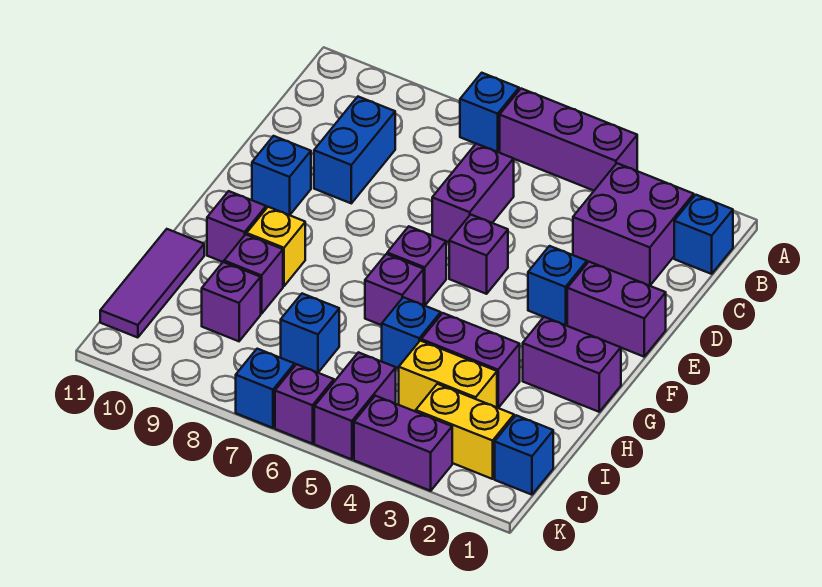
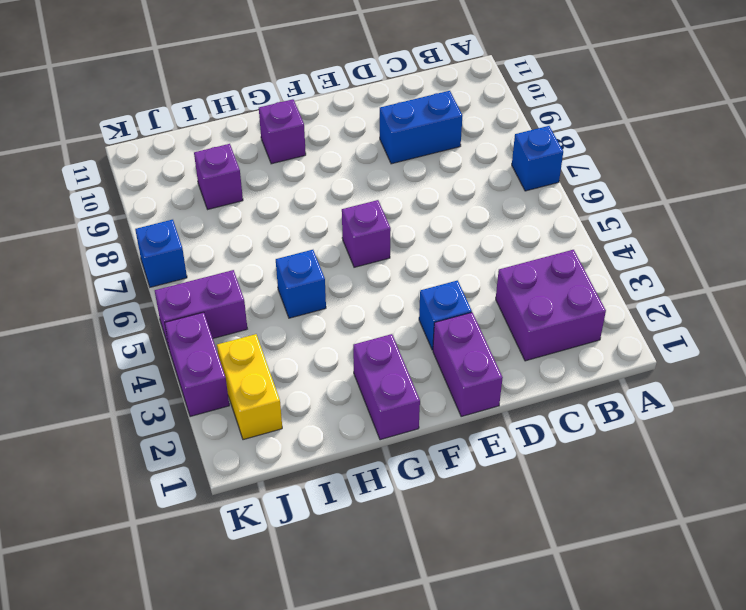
none -> purple 1x3 brick [500,89,637,191]
none -> blue 1x1 brick [674,195,733,274]
none -> purple 1x2 brick [432,144,514,242]

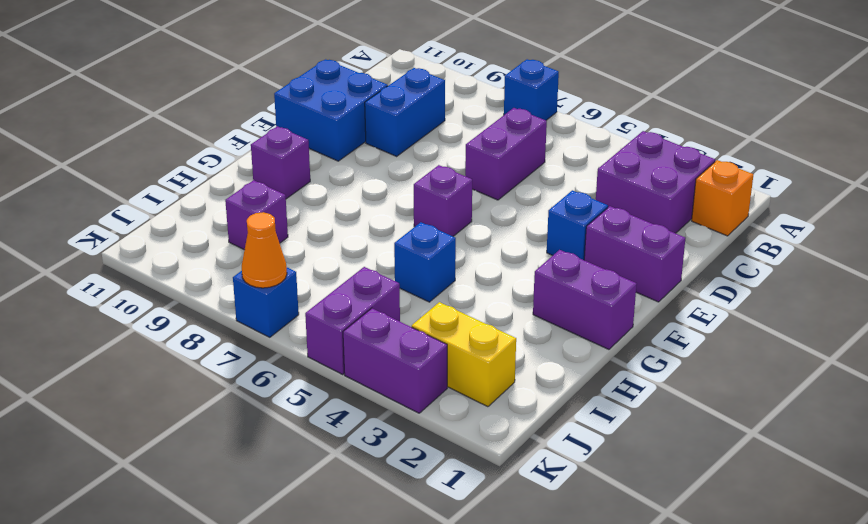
orange 1x1 brick [692,160,753,236] -> blue 1x1 brick [674,195,733,274]
blue 2x2 brick [274,59,388,161] -> blue 1x1 brick [252,136,311,215]
orange 1x1 cone [242,212,287,288] -> none
none -> purple 1x3 brick [500,89,637,191]
none -> purple 1x1 brick [449,215,508,294]
none -> purple 1x1 brick [365,254,424,325]

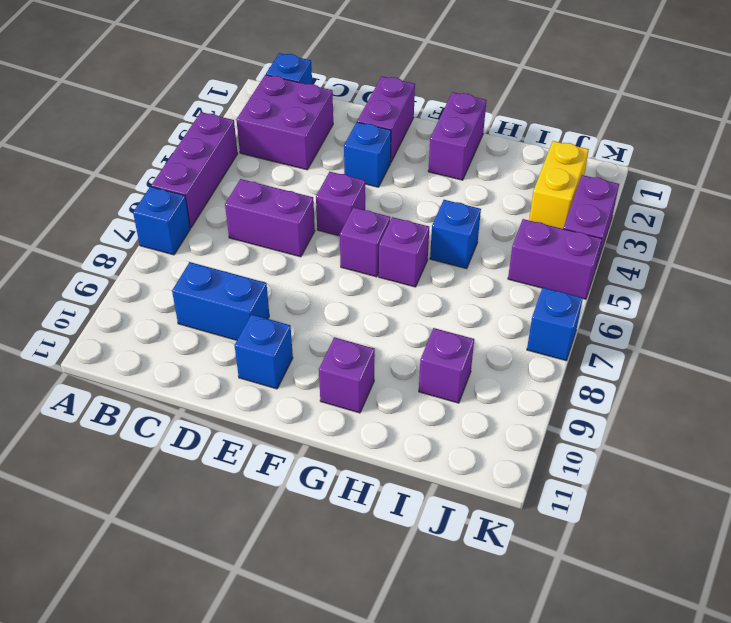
none -> yellow 1x1 brick [247,207,305,286]
none -> purple 1x2 brick [421,313,520,408]
none -> purple 1x1 brick [224,234,283,314]

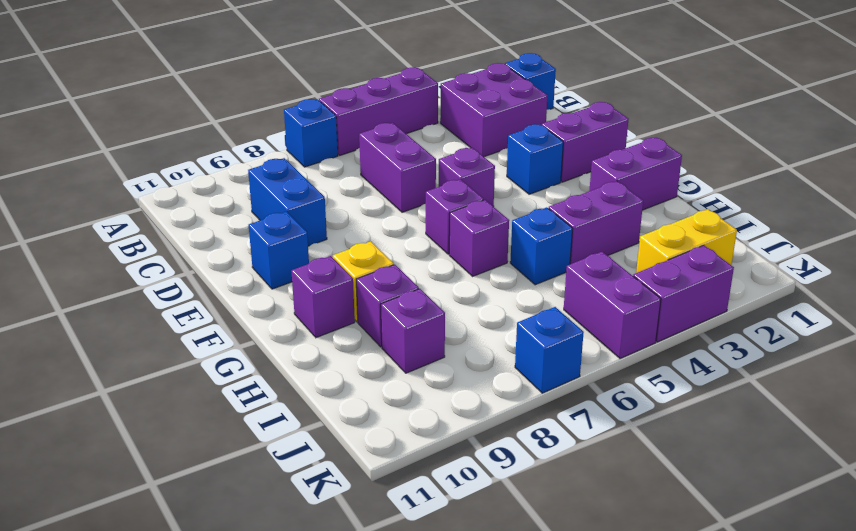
none -> purple 1x3 tile [100,229,204,338]
none -> yellow 1x2 brick [399,341,497,412]
none -> blue 1x1 brick [281,294,339,373]

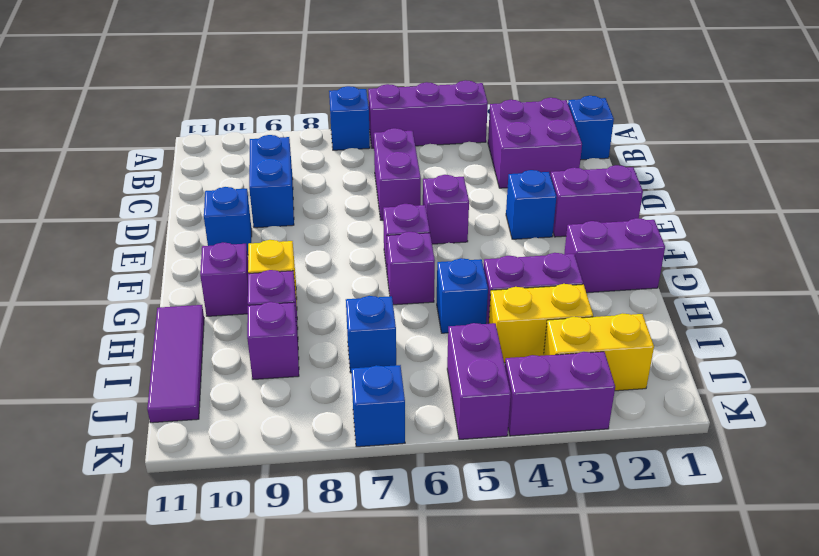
none -> blue 1x1 brick [495,415,553,495]
none -> purple 1x1 brick [275,364,334,444]

